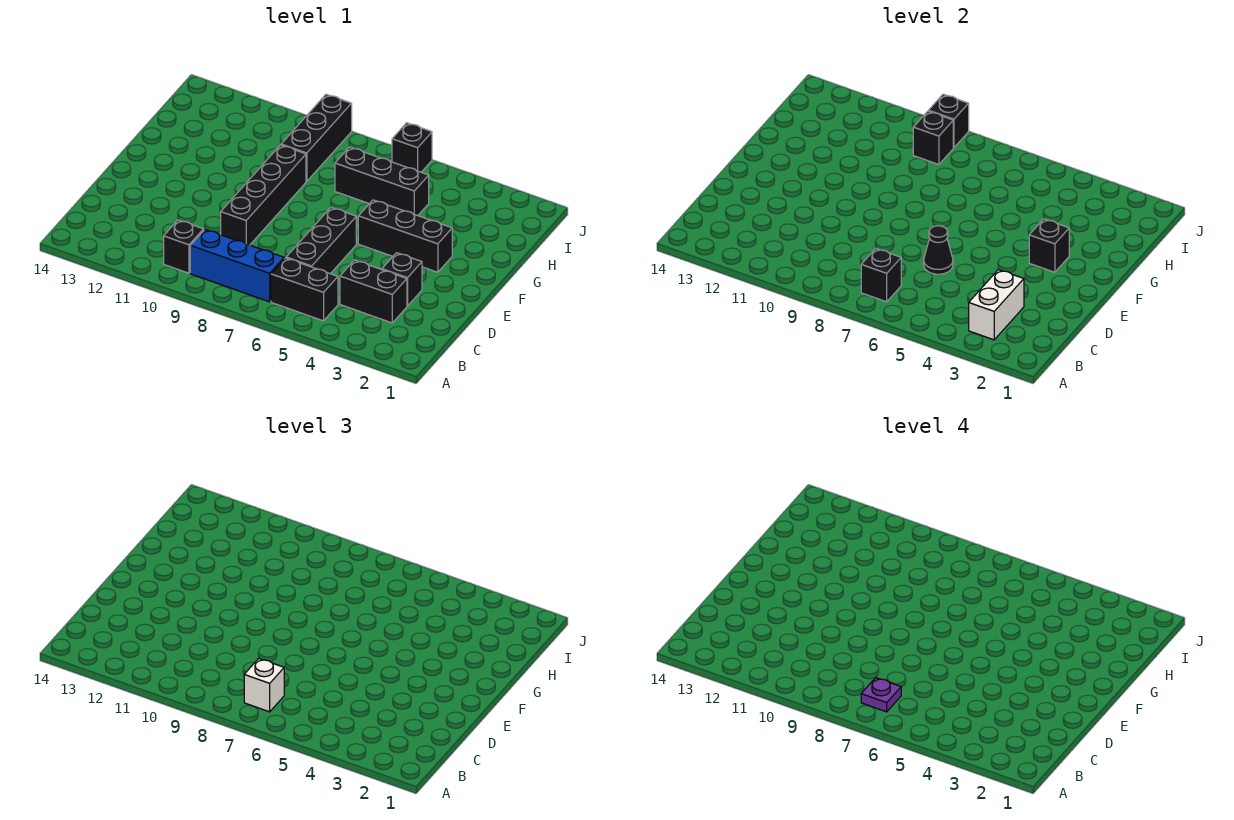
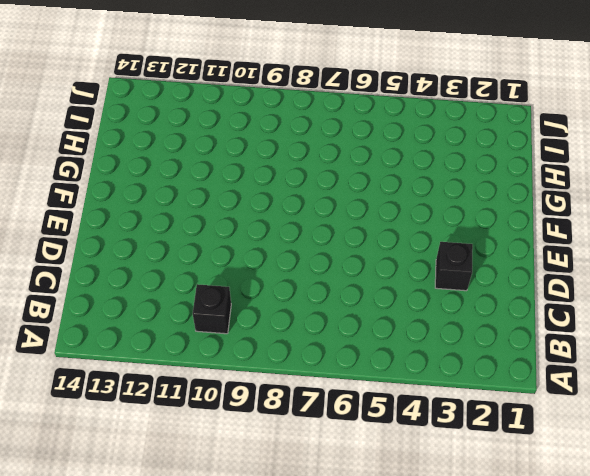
none -> black 1x2 brick [271,258,338,321]
none -> blue 1x3 brick [190,229,284,302]
none -> black 1x2 brick [340,260,407,323]

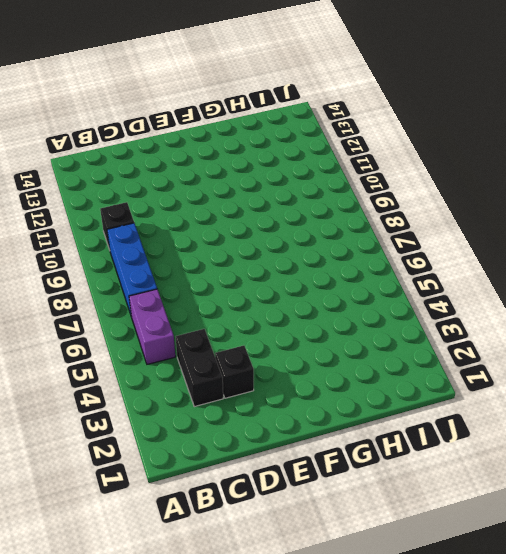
purple 1x2 brick [129,289,175,364] -> black 1x2 brick [271,258,338,321]
none -> black 1x3 brick [286,207,356,274]
none -> black 1x4 brick [221,145,306,245]
none -> black 1x3 brick [358,200,452,272]

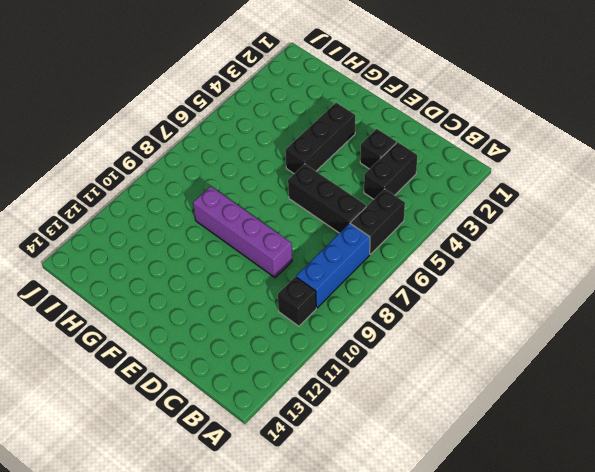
purple 1x4 brick [193,186,292,278] -> black 1x4 brick [221,145,306,245]
none -> black 1x3 brick [335,147,429,216]
none -> black 1x3 brick [281,94,352,181]
none -> black 1x1 brick [392,123,432,172]

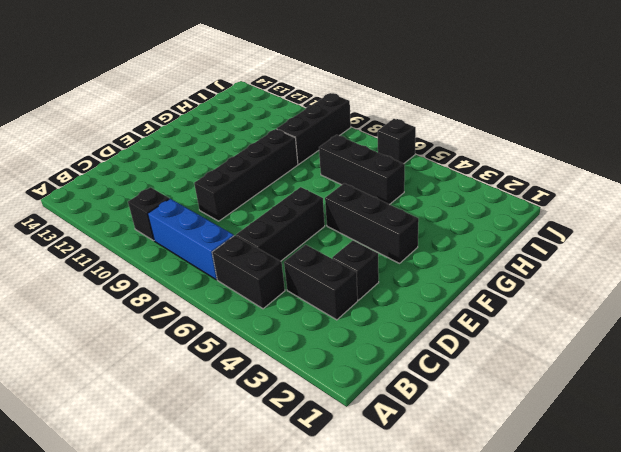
none -> white 1x2 brick [969,270,1024,340]
none -> black 1x1 brick [861,248,901,302]
none -> black 1x1 cone [924,226,953,274]

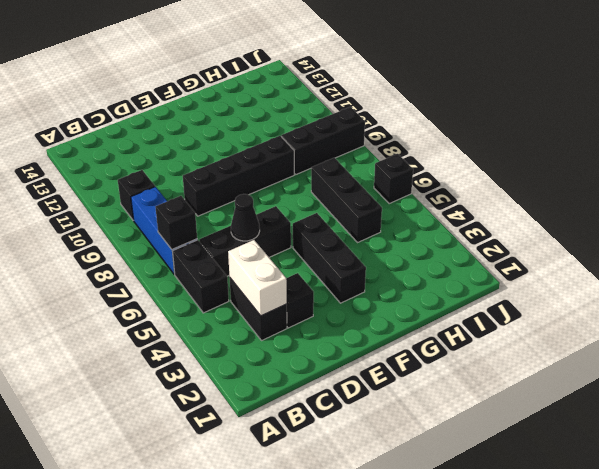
white 1x2 brick [228,240,287,316] -> white 1x2 brick turned to [969,270,1024,340]
none -> black 1x1 brick [1029,219,1069,272]
none -> black 1x1 brick [913,111,953,165]
none -> black 1x1 brick [929,94,969,148]

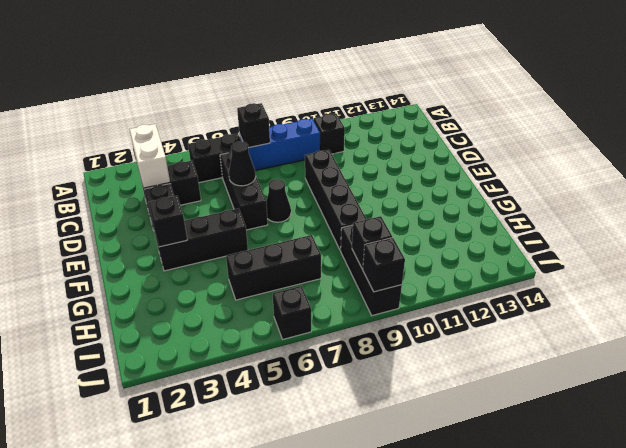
black 1x1 cone [266,179,291,222] -> none
none -> white 1x1 brick [244,658,284,712]
none -> purple 1x1 plate [861,678,901,712]

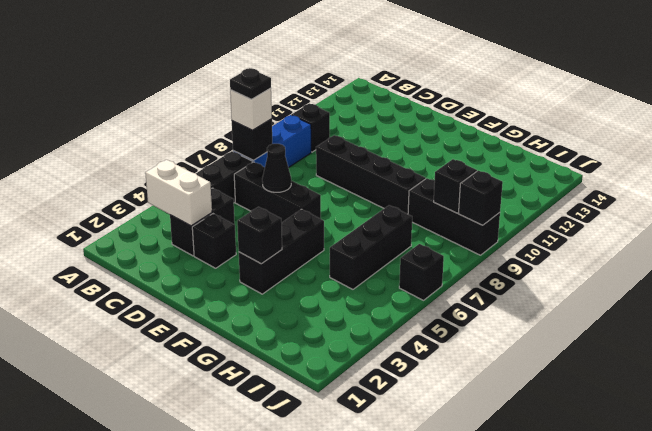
black 1x1 plate [230,68,271,99] -> purple 1x1 plate [861,678,901,712]

